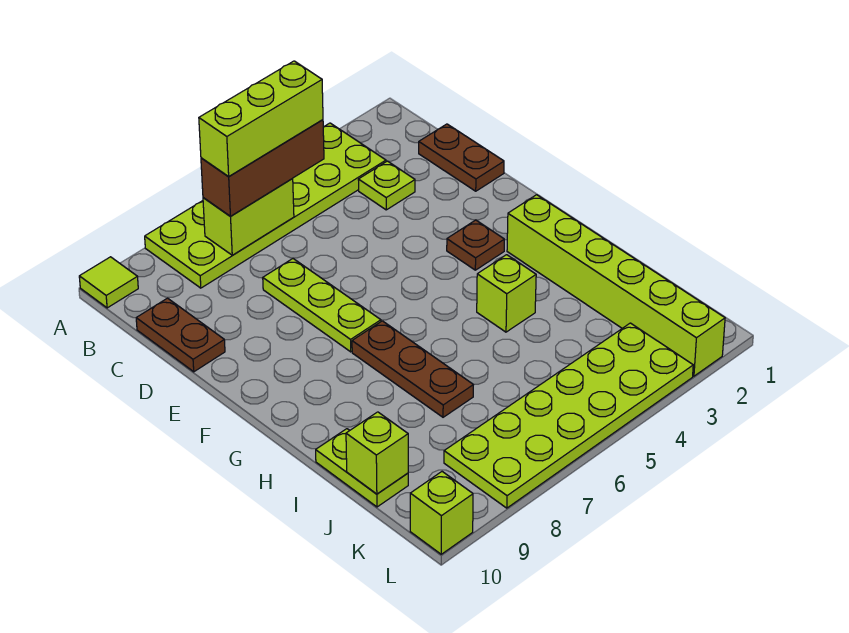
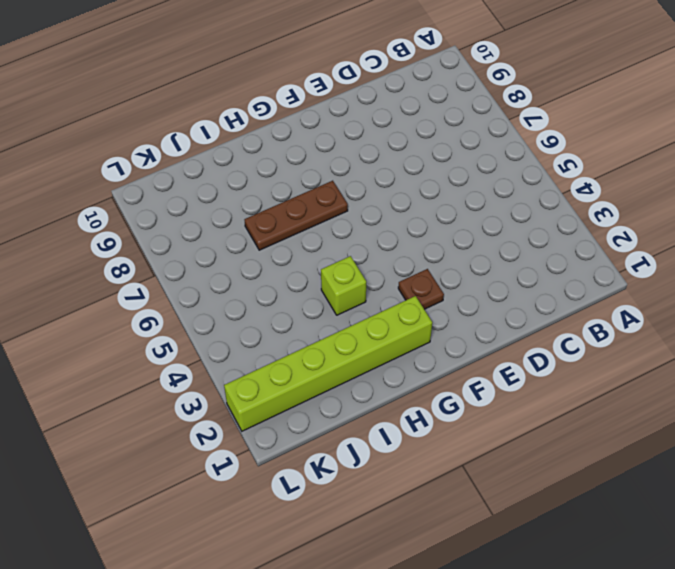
none -> lime 2x6 plate [145,123,386,288]
none -> lime 1x1 tile [79,257,138,308]
none -> brown 1x2 plate [419,124,504,191]

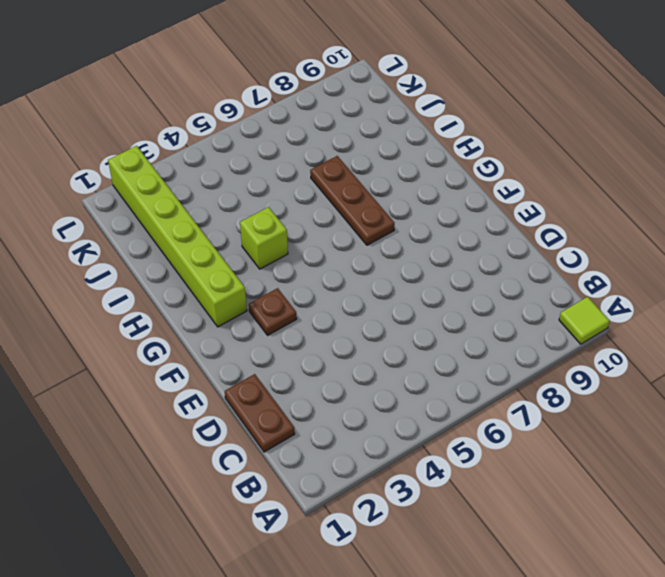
none -> lime 2x6 plate [145,123,386,288]
none -> lime 1x1 plate [358,161,415,210]
none -> brown 1x2 plate [136,298,225,372]

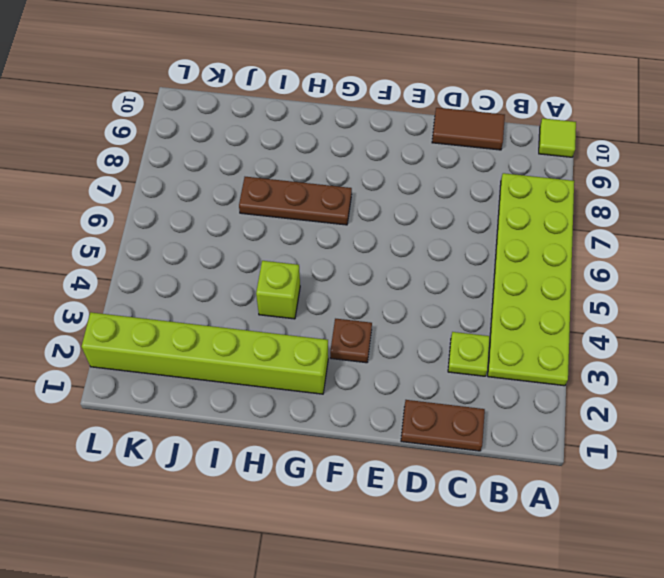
brown 1x2 tile [432,108,505,150] -> brown 1x2 plate [136,298,225,372]
none -> lime 1x3 plate [263,259,381,352]
none -> lime 1x2 plate [316,429,408,507]
none -> lime 2x6 plate [444,323,693,508]

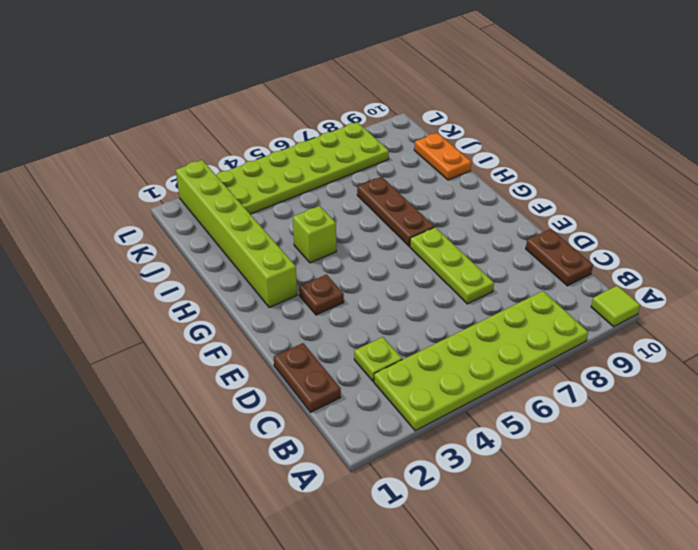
orange 1x2 plate [414,133,472,180] -> lime 1x2 plate [316,429,408,507]
none -> lime 1x1 brick [410,472,473,554]
none -> lime 1x2 brick [203,179,294,255]
none -> lime 1x1 brick [346,412,408,494]

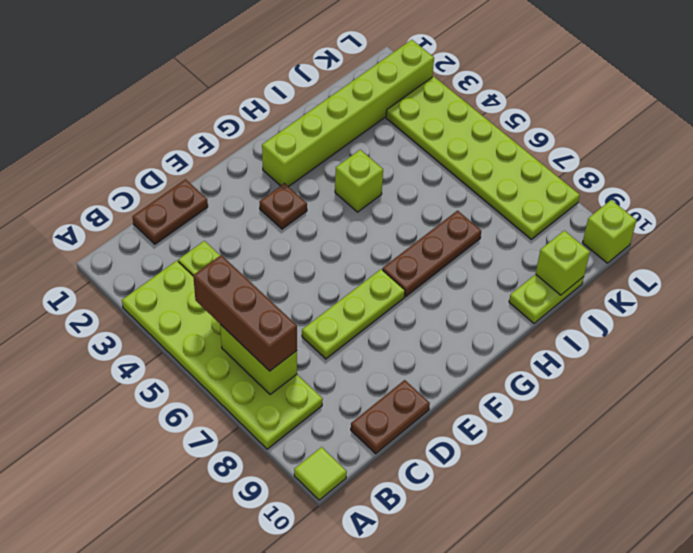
none -> lime 1x3 brick [199,61,323,177]

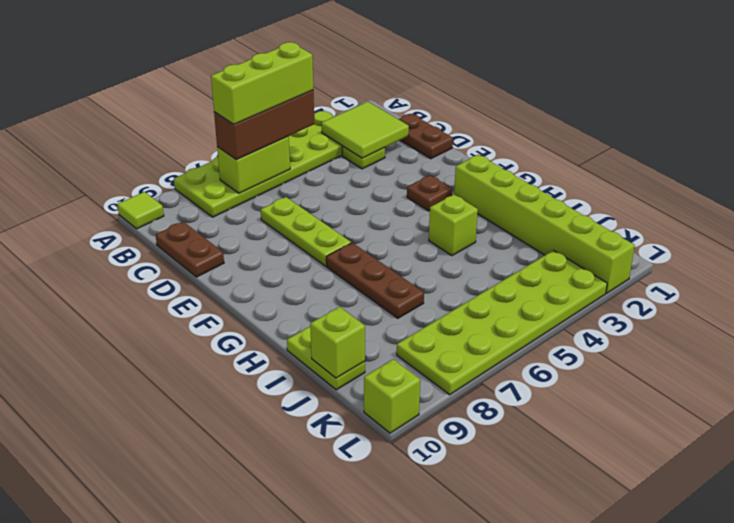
lime 2x2 tile [322,102,409,158] -> none

